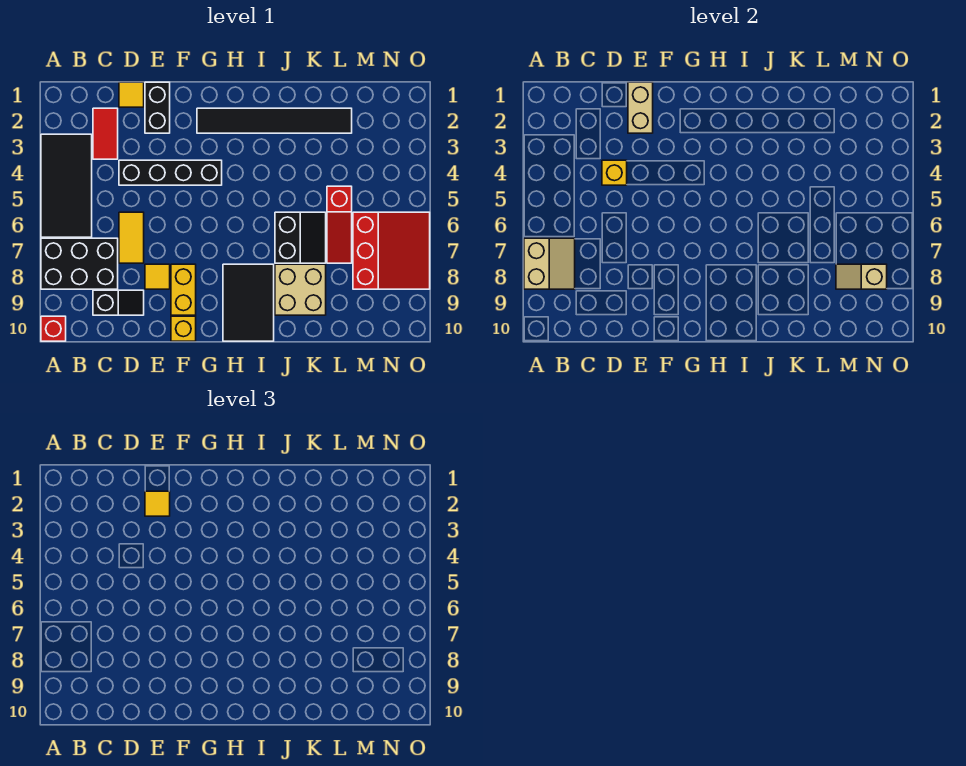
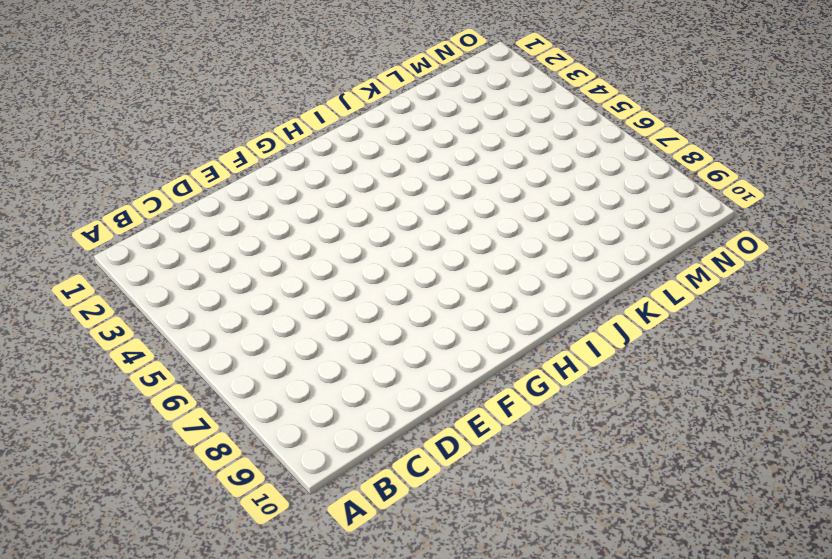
none -> black 2x4 tile [41,134,92,237]
none -> black 2x3 brick [41,238,118,289]
none -> red 1x1 brick [41,316,66,341]

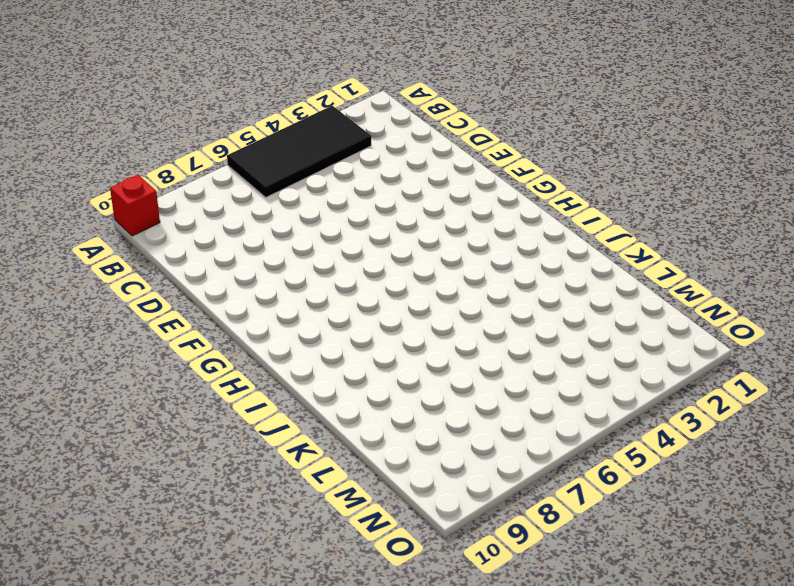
none -> black 2x3 brick [41,238,118,289]
none -> red 1x2 tile [93,108,118,159]
none -> black 1x2 slope [93,290,144,315]

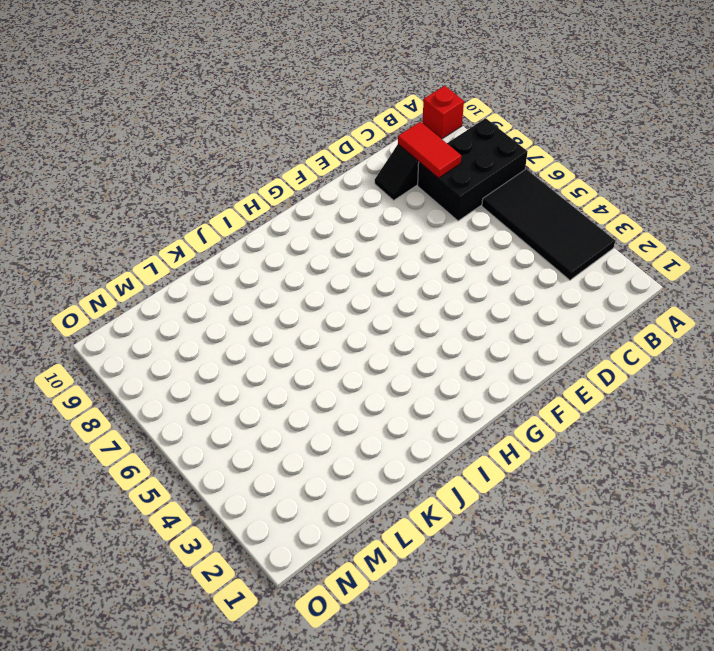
red 1x2 tile [398,122,461,178] -> red 1x2 tile moved to [93,108,118,159]
none -> yellow 1x1 tile [119,82,144,107]
none -> black 1x4 brick [119,160,222,185]
none -> yellow 1x2 tile [119,212,144,263]

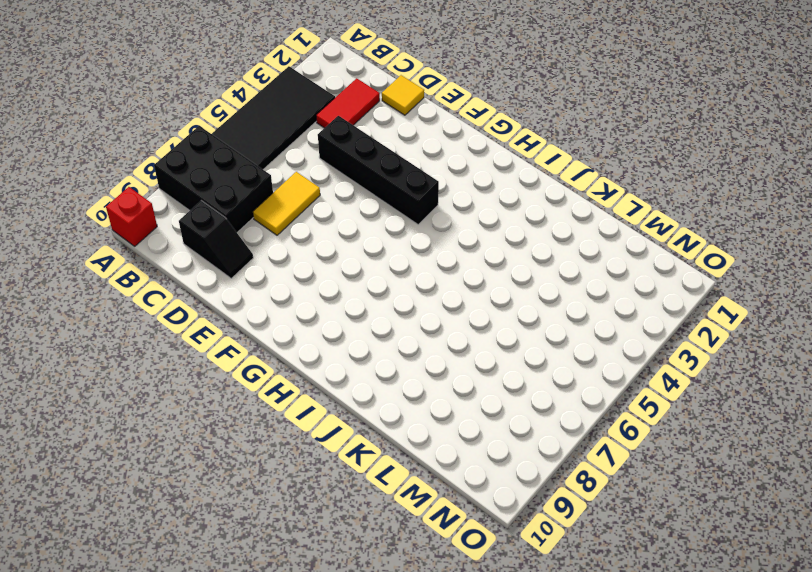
none -> black 1x2 brick [145,82,170,133]
none -> yellow 1x1 tile [145,264,170,289]
none -> yellow 1x2 brick [171,264,196,315]

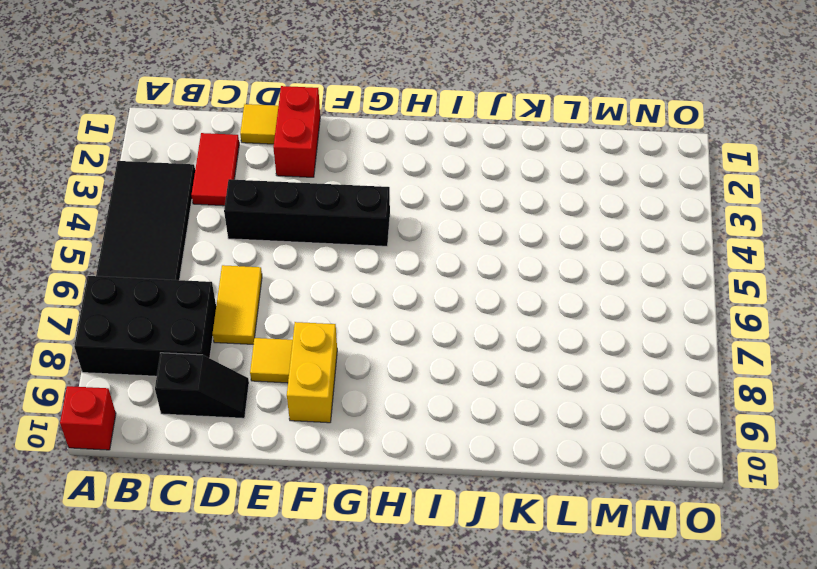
red 1x2 brick [273,86,320,177] -> black 1x2 brick [145,82,170,133]
none -> yellow 1x1 brick [171,316,196,341]
none -> black 1x6 tile [197,108,352,133]
none -> black 2x3 tile [223,264,274,341]

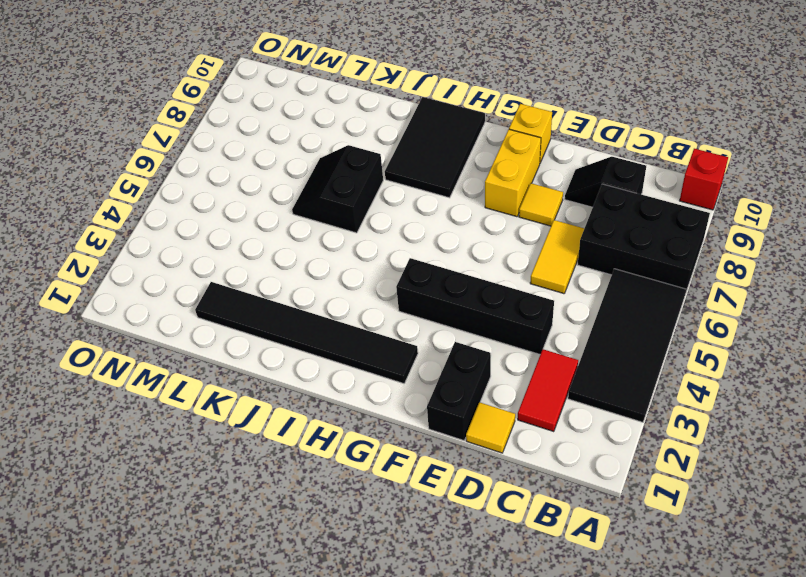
none -> tan 2x2 brick [275,264,326,315]
none -> red 1x3 slope [327,186,352,263]
none -> red 3x3 slope [353,212,430,289]

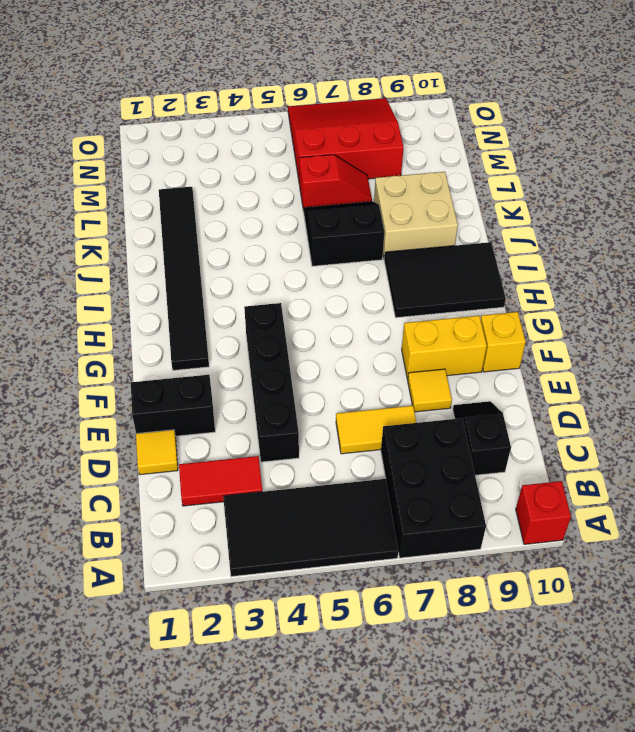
red 1x2 slope [299,155,372,211] -> red 1x3 slope [327,186,352,263]
none -> tan 2x2 slope [524,238,575,289]
none -> yellow 1x1 brick [602,160,627,185]
none -> tan 1x2 brick [628,82,653,133]

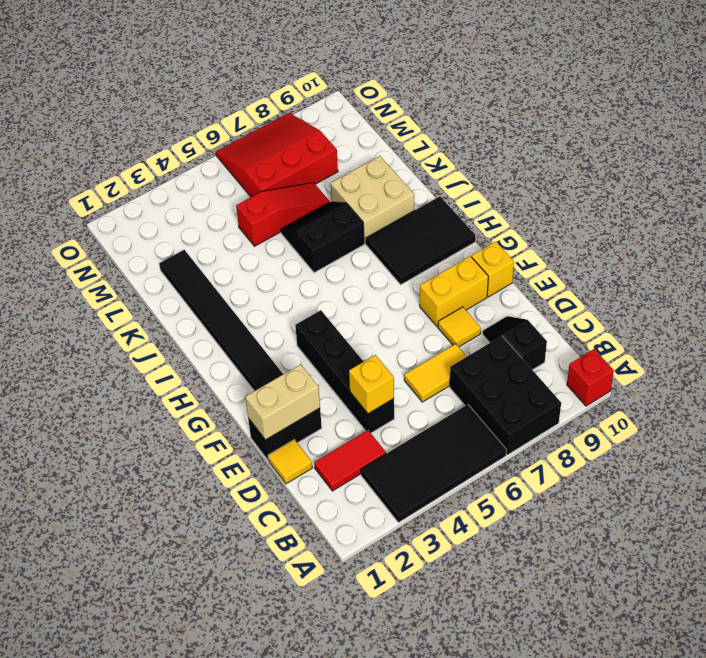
none -> tan 2x2 slope [524,238,575,289]
none -> tan 1x2 slope [836,264,887,289]
none -> yellow 1x1 tile [145,491,170,516]

